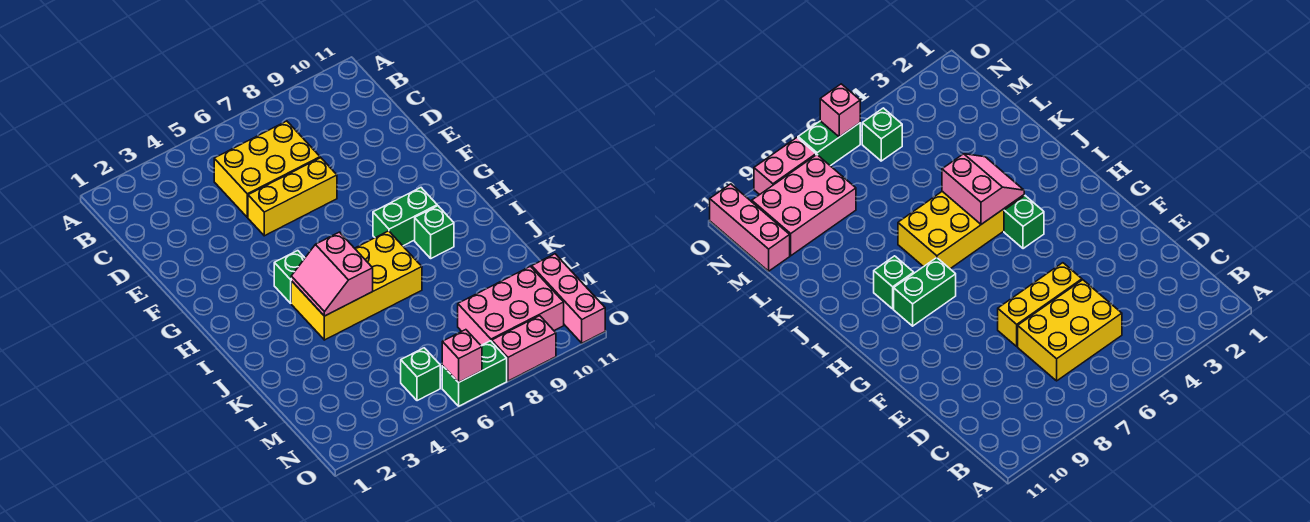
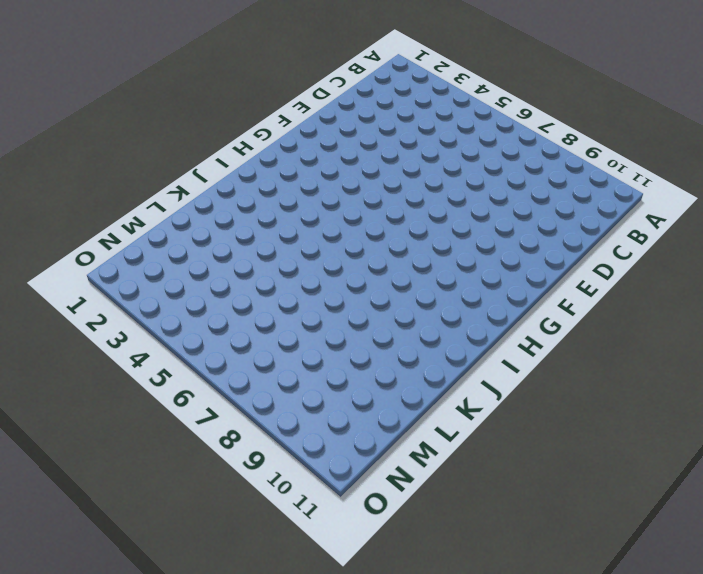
none -> yellow 2x3 brick [214,121,320,217]
none -> yellow 1x3 brick [248,158,337,236]
none -> green 1x1 brick [274,251,305,303]

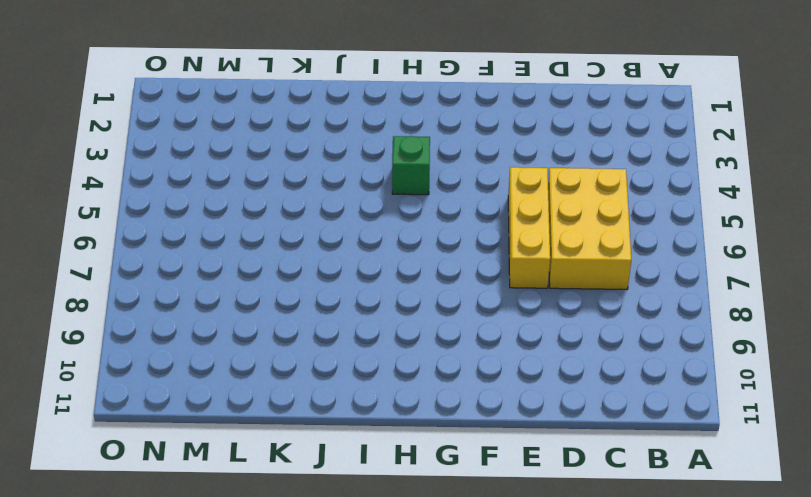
none -> green 1x2 brick [373,188,437,246]
none -> yellow 2x4 brick [291,231,422,340]
none -> green 1x1 brick [415,206,454,258]

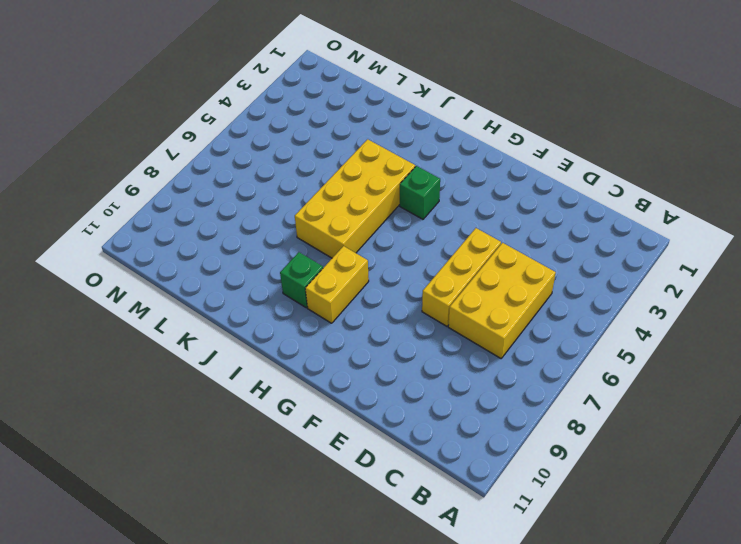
yellow 1x2 brick [305,246,369,323] -> green 1x2 brick [373,188,437,246]
none -> pink 2x3 brick [458,266,564,346]
none -> pink 1x3 brick [532,254,605,343]
none -> green 1x1 brick [401,348,440,401]

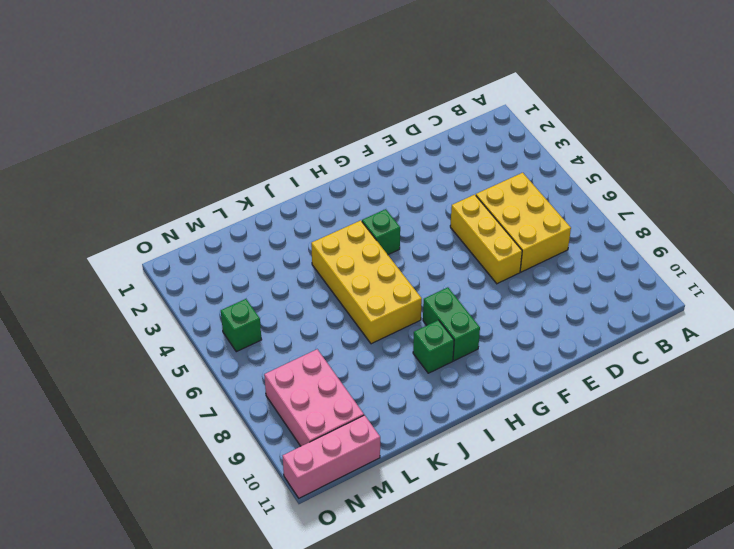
none -> green 1x2 brick [442,341,507,406]
none -> pink 1x2 brick [492,316,556,381]
none -> pink 2x2 slope [291,232,373,316]

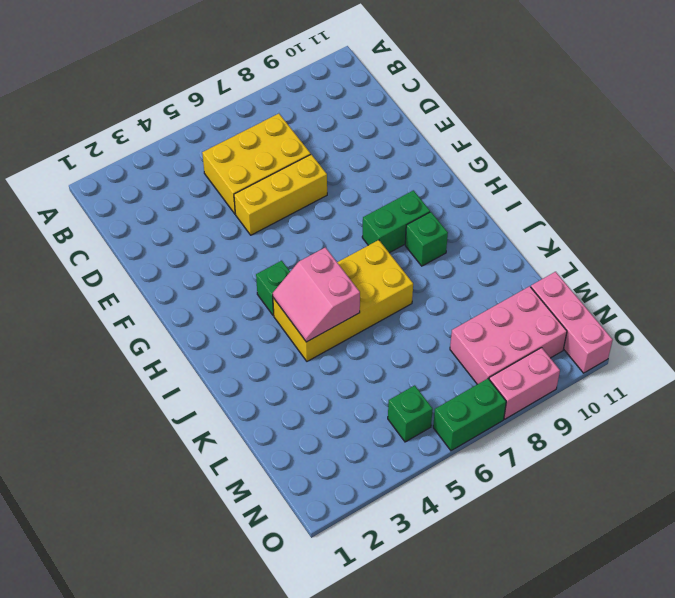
none -> pink 1x1 brick [442,330,482,382]

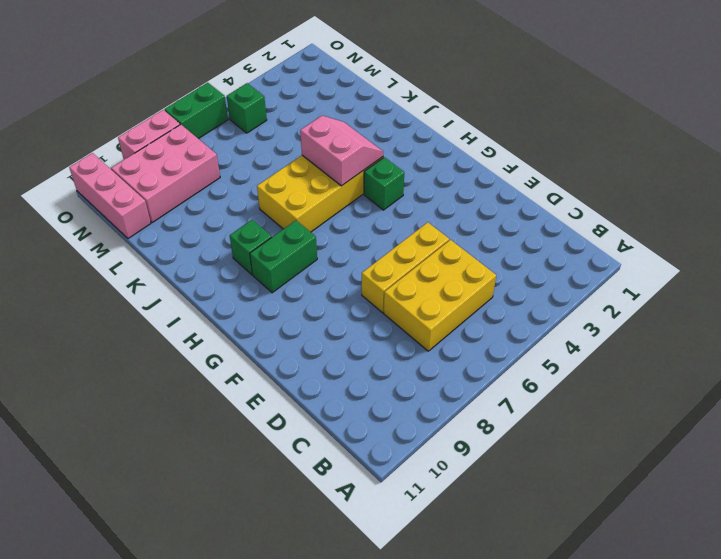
none -> pink 1x1 brick [442,330,482,382]

